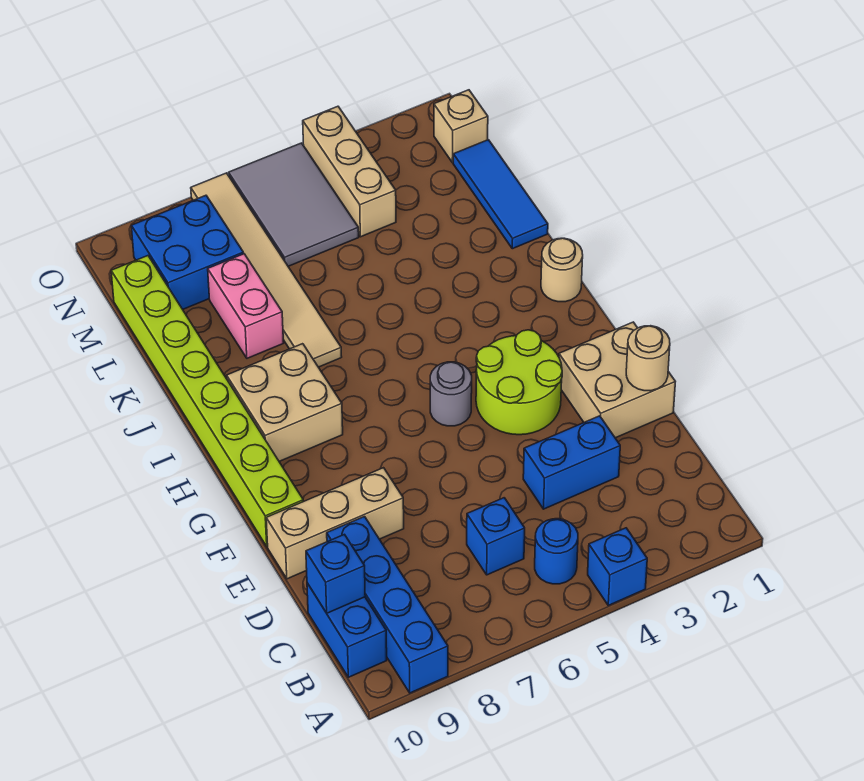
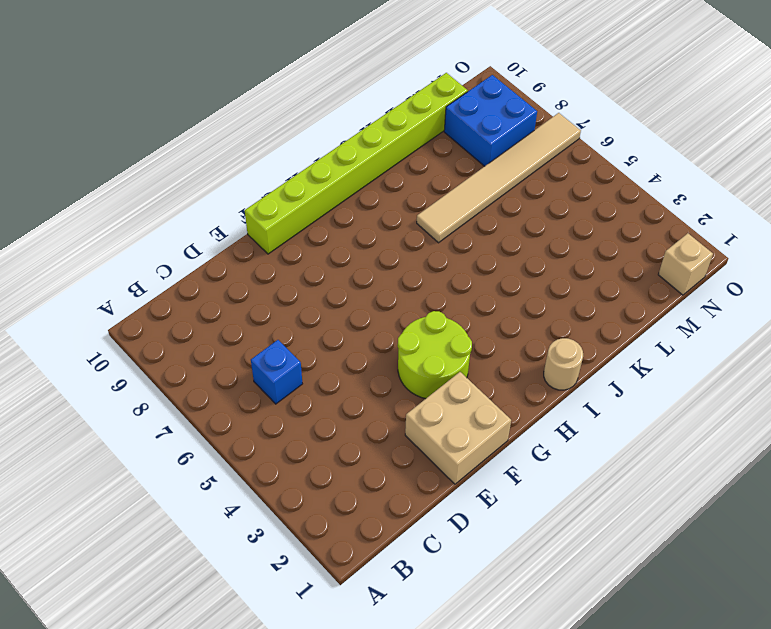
none -> blue 1x1 brick [588,528,647,605]
none -> blue 1x4 brick [327,517,448,693]
none -> blue 1x1 round brick [535,519,578,584]

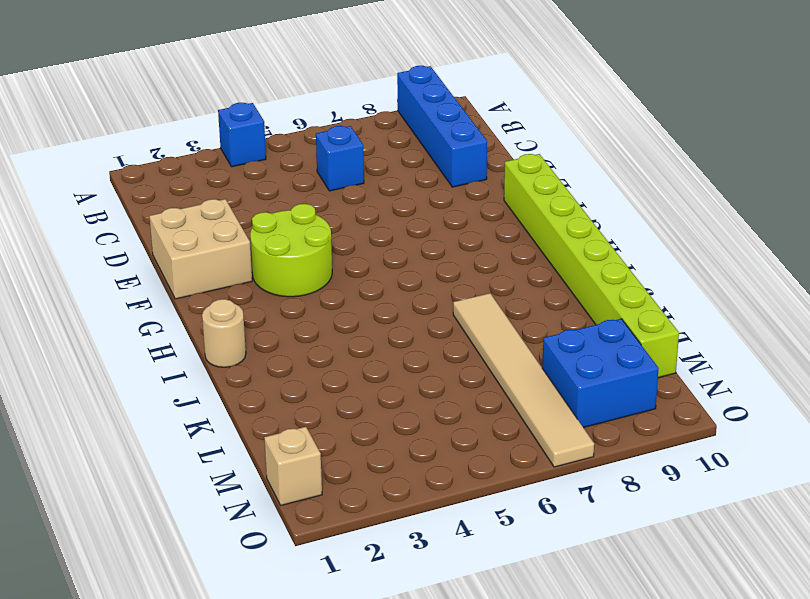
none -> blue 1x1 round brick [535,519,578,584]
none -> blue 1x2 brick [307,583,387,677]
none -> blue 1x2 brick [523,416,620,509]

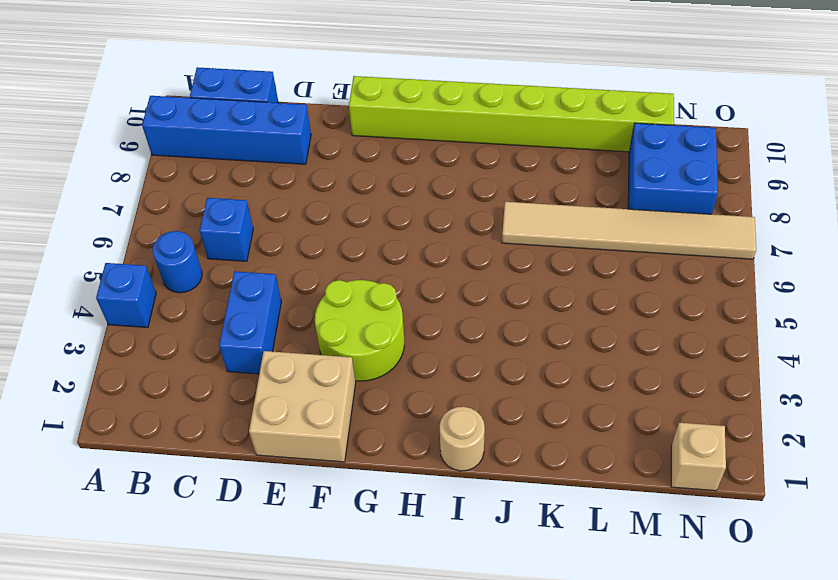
none -> tan 1x3 brick [266,468,404,579]
none -> grey 1x1 round brick [430,362,472,426]
none -> tan 2x2 brick [227,344,343,461]

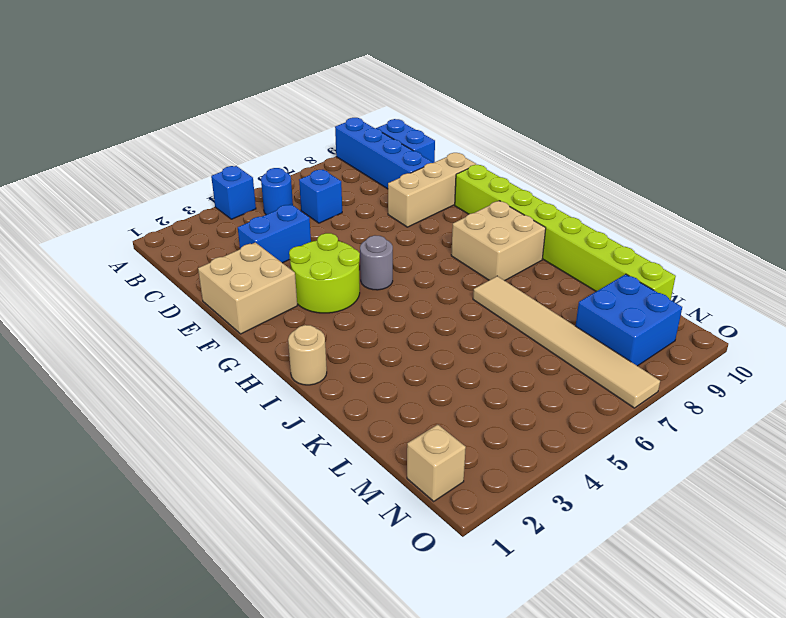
none -> blue 1x3 tile [453,140,548,249]
none -> pink 1x2 brick [208,254,284,358]
none -> tan 1x3 brick [303,106,396,237]

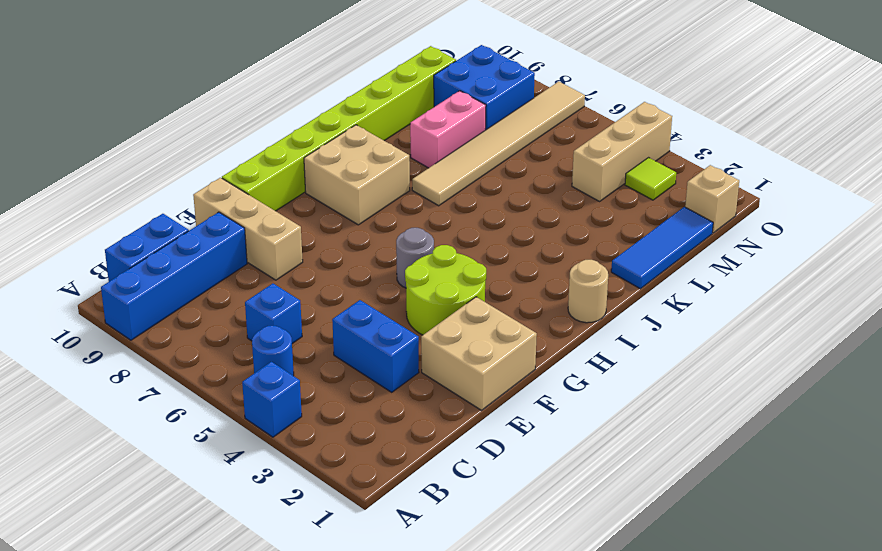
lime 1x1 tile [625,158,676,200] -> none
none -> grey 2x3 tile [229,143,359,266]
none -> blue 1x1 brick [306,534,365,613]
none -> tan 1x1 round brick [626,326,670,391]

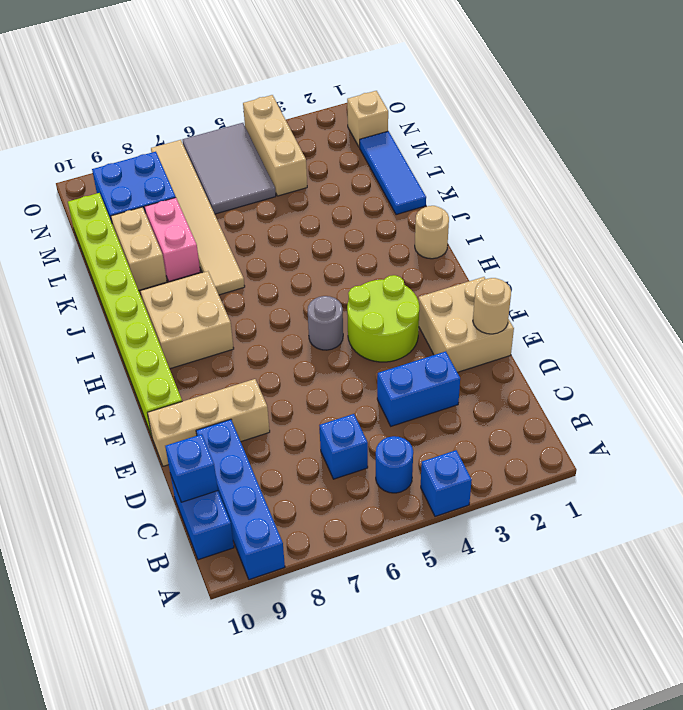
tan 1x2 brick [111,207,167,290] -> none

